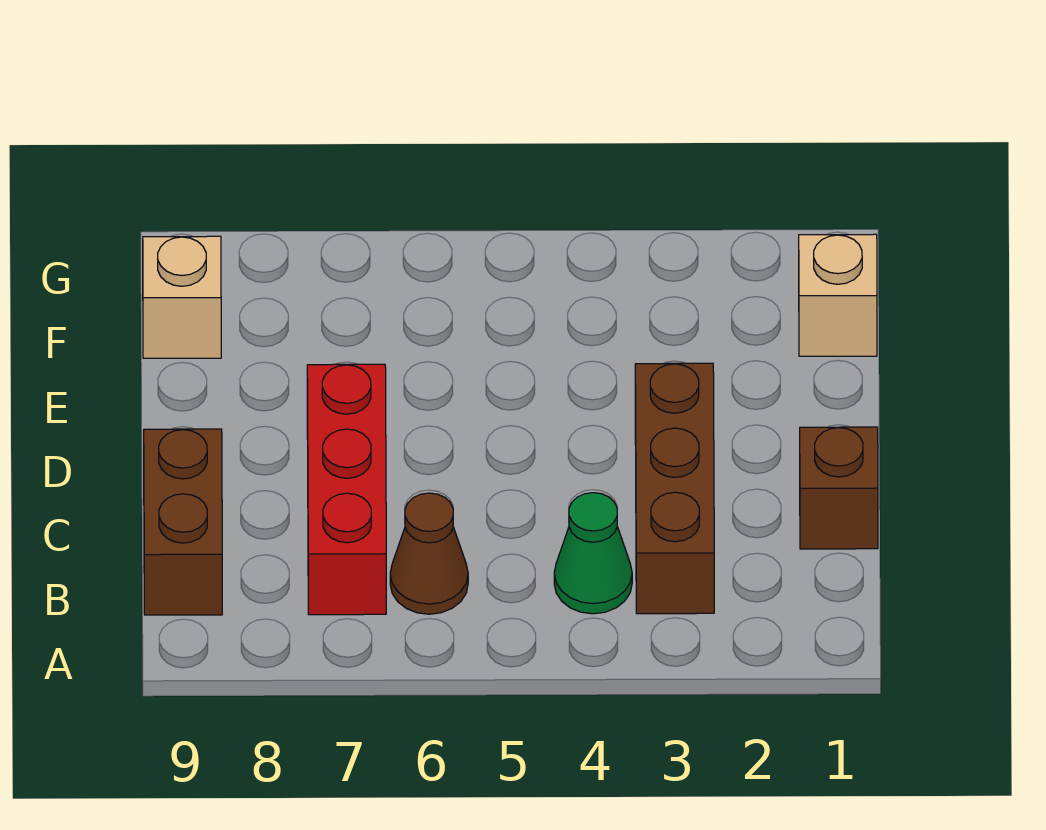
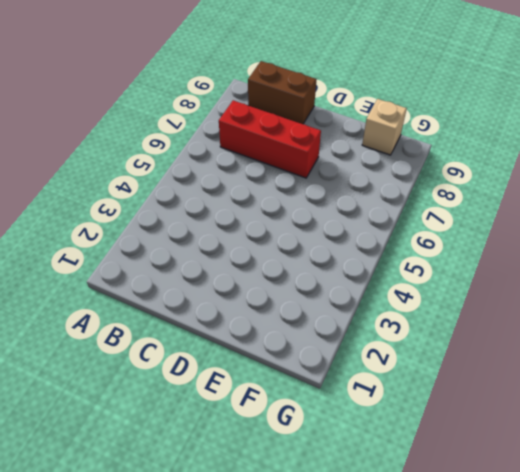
none -> brown 1x3 brick [635,363,714,614]
none -> green 1x1 cone [554,493,632,614]

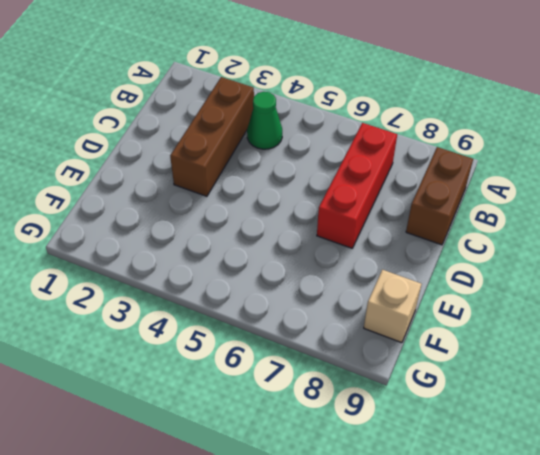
none -> brown 1x1 cone [390,493,468,614]
none -> brown 1x1 brick [800,427,878,549]

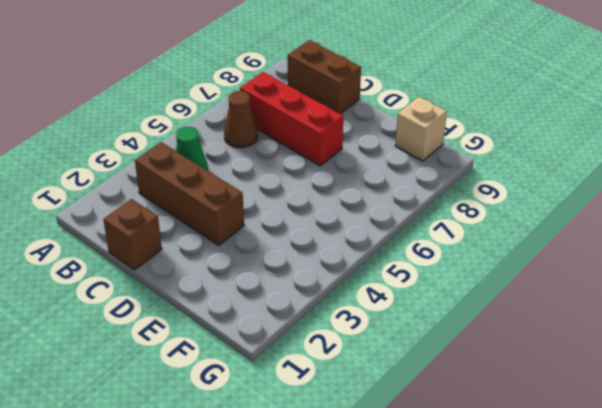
none -> tan 1x1 brick [799,234,877,356]

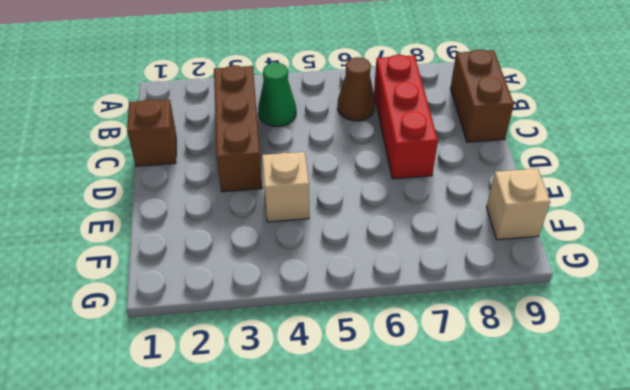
tan 1x1 brick [262,152,309,222] -> tan 1x1 brick moved to [799,234,877,356]

